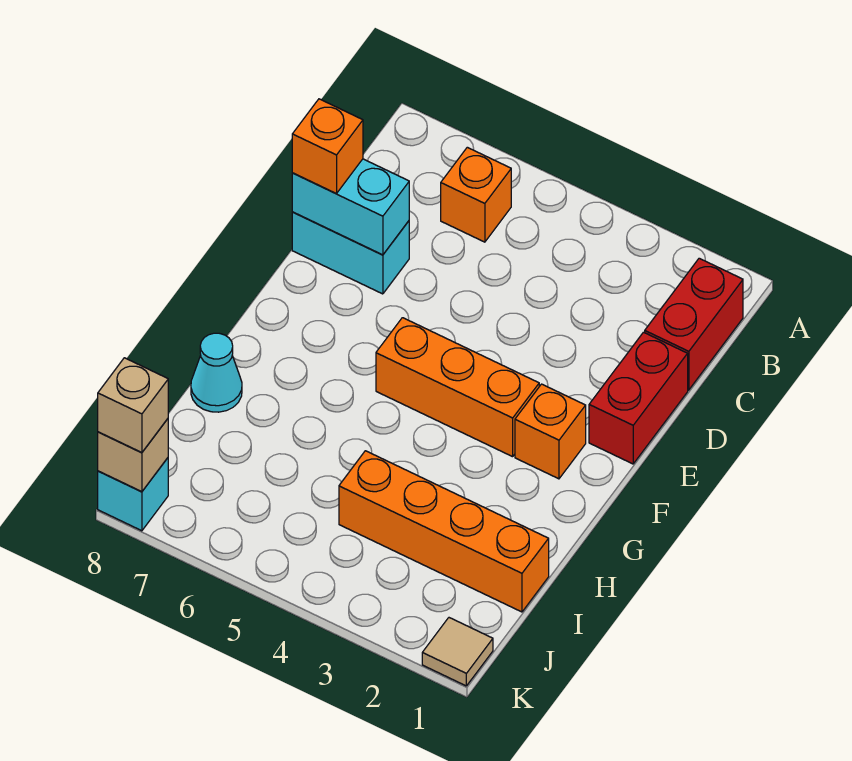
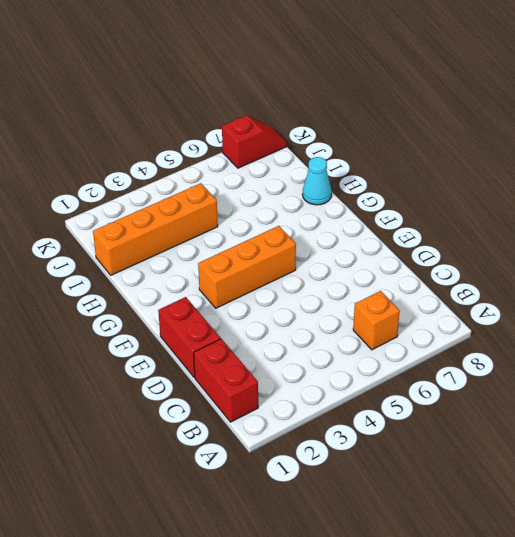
red 1x2 slope [222,116,286,168] -> cyan 1x1 brick [98,458,168,531]
none -> cyan 1x2 brick [292,212,409,294]
none -> orange 1x1 brick [515,384,586,479]
none -> tan 1x1 tile [422,618,493,686]

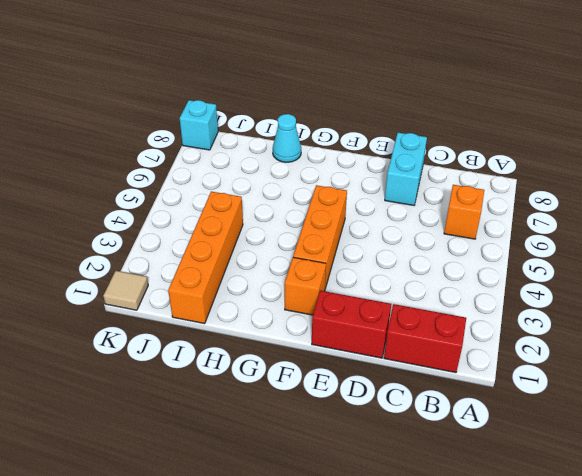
none -> cyan 1x2 brick [292,159,409,255]
none -> tan 1x1 brick [98,419,168,492]
none -> orange 1x1 brick [292,99,363,194]

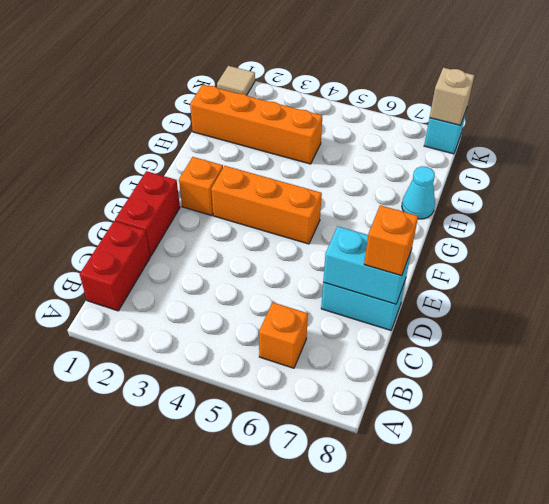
none -> tan 1x1 brick [98,358,168,453]

